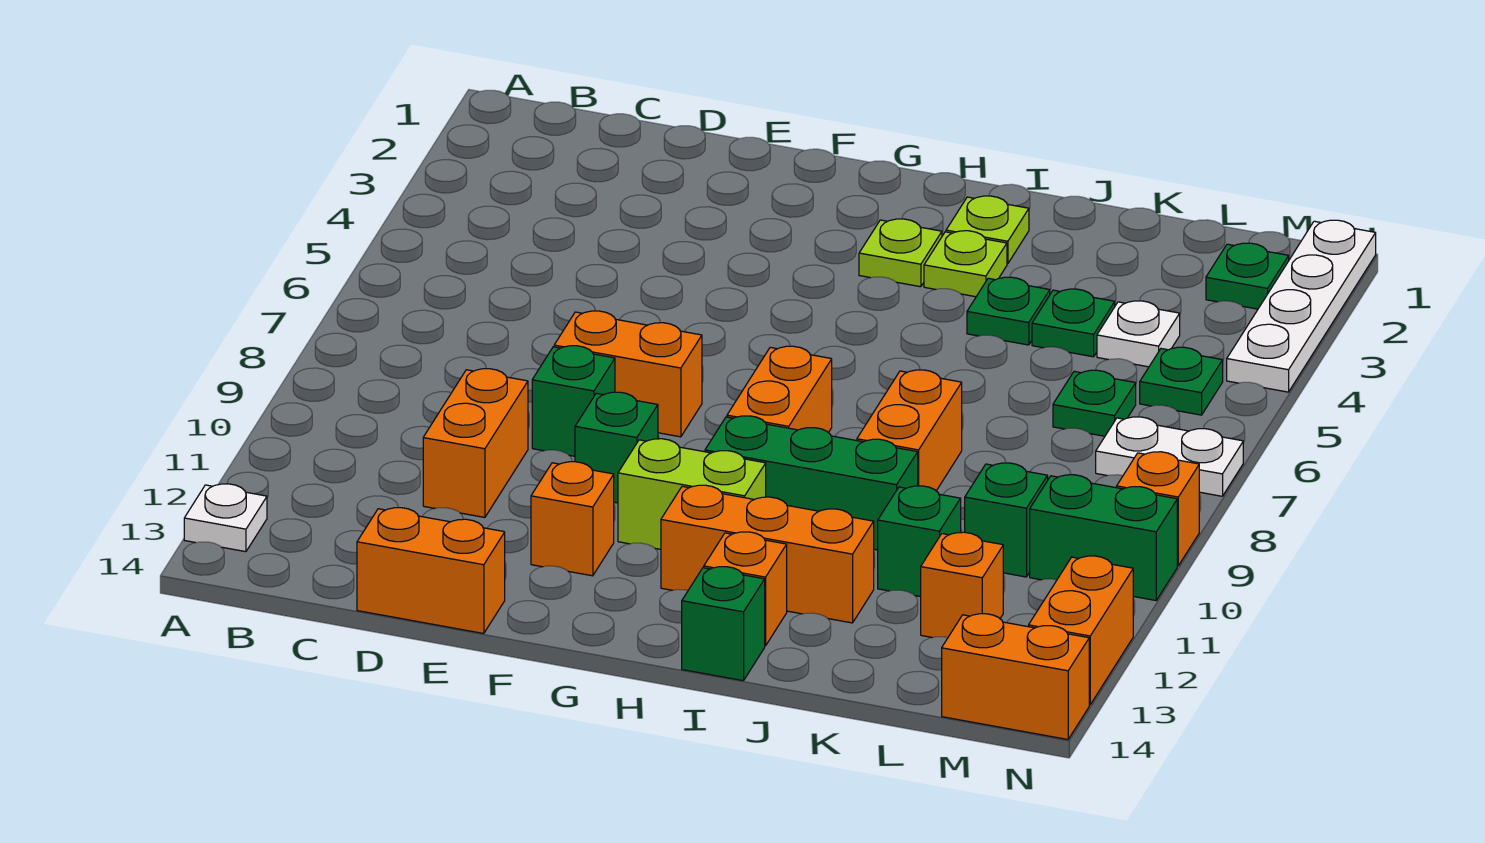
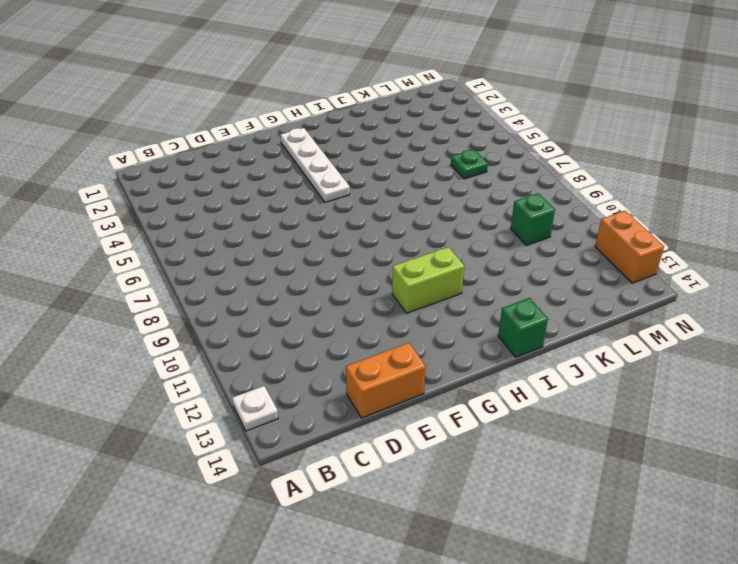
white 1x4 plate [281,128,350,202] -> white 1x4 plate moved to [1227,220,1376,392]
none -> orange 1x2 brick [423,369,528,517]
none -> orange 1x2 brick [554,311,702,437]
none -> green 1x1 brick [532,346,615,456]
none -> green 1x1 brick [575,392,658,503]

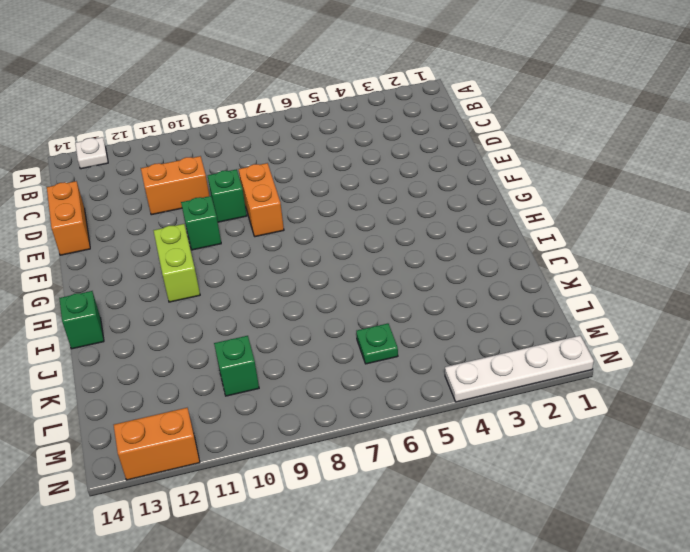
none -> orange 1x1 brick [531,462,614,576]
none -> lime 1x1 plate [859,219,942,287]
none -> orange 1x2 brick [727,346,832,433]
none -> green 1x3 brick [705,416,918,550]

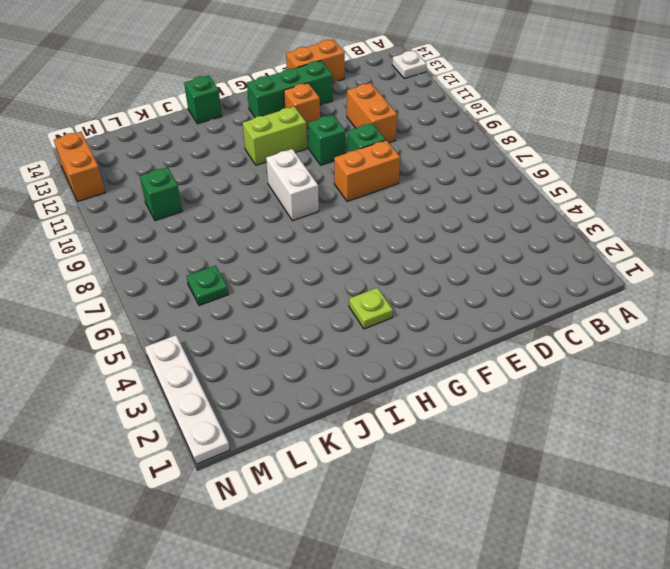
green 1x3 brick [247,61,333,117] -> green 1x3 brick moved to [705,416,918,550]
white 1x2 brick [266,149,319,221] -> orange 1x2 brick [727,346,832,433]
none -> orange 1x3 brick [661,485,874,623]
none -> lime 1x1 plate [946,196,1029,264]
none -> lime 1x1 plate [924,231,1007,297]
none -> orange 1x1 brick [704,532,787,646]

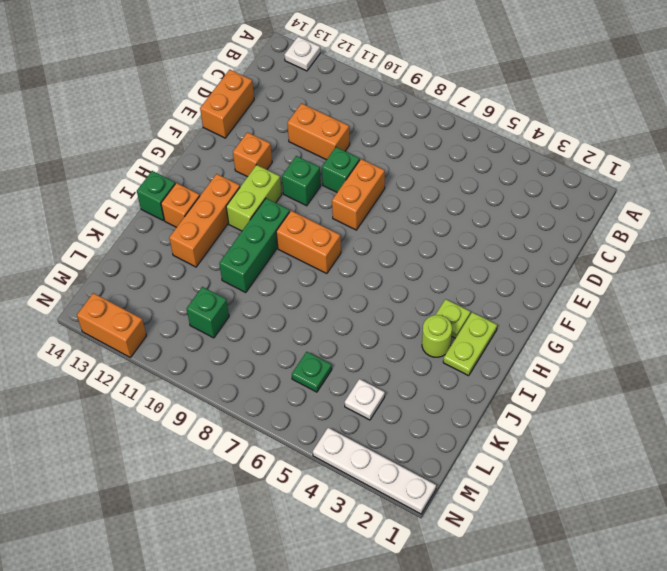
lime 1x2 plate [443,312,497,376] -> lime 1x1 plate [946,196,1029,264]
lime 1x1 round brick [422,315,452,357] -> lime 1x1 plate [924,231,1007,297]
none -> green 1x1 plate [967,277,1050,345]
none -> orange 1x2 brick [857,370,962,491]
none -> green 1x1 plate [1032,289,1115,357]
none -> green 1x1 brick [878,486,961,597]

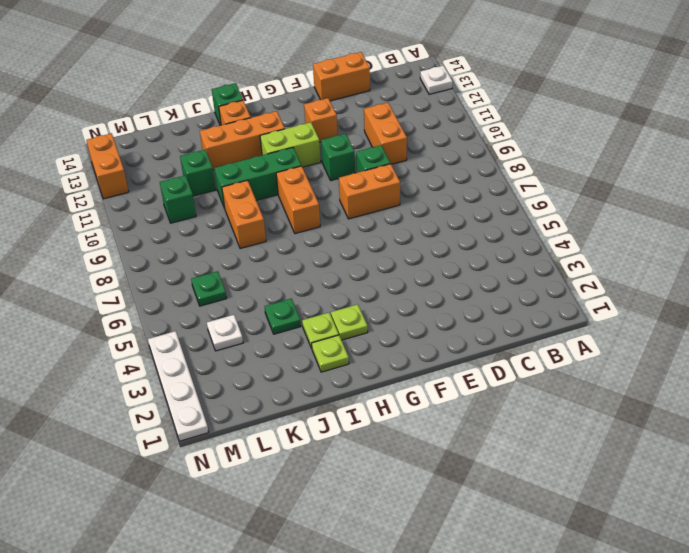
none -> green 1x1 plate [1032,289,1115,357]
none -> orange 1x1 brick [921,532,1003,638]
none -> green 1x1 plate [1206,243,1289,309]
none -> green 1x1 plate [1140,347,1223,415]

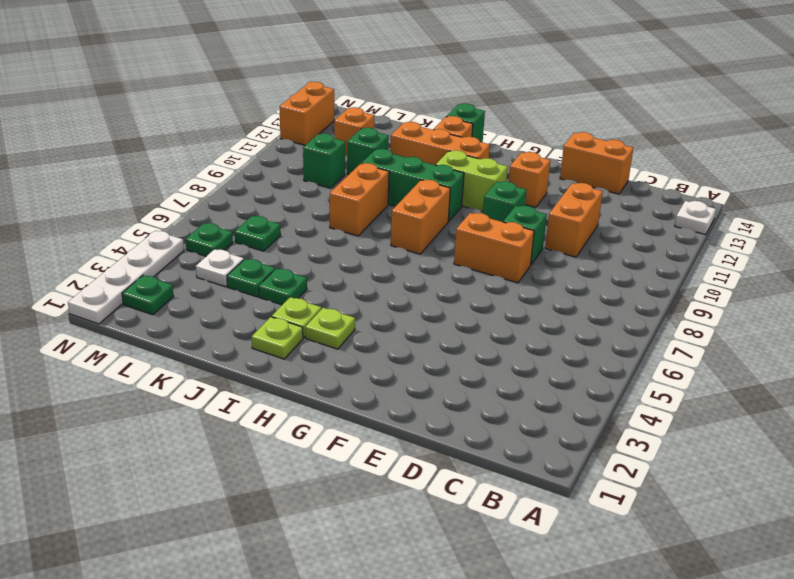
none -> white 1x2 plate [1096,417,1243,496]
none -> green 1x2 brick [1030,474,1177,601]
none -> orange 1x2 brick [942,614,1089,740]
none -> orange 1x1 brick [1117,452,1199,566]

